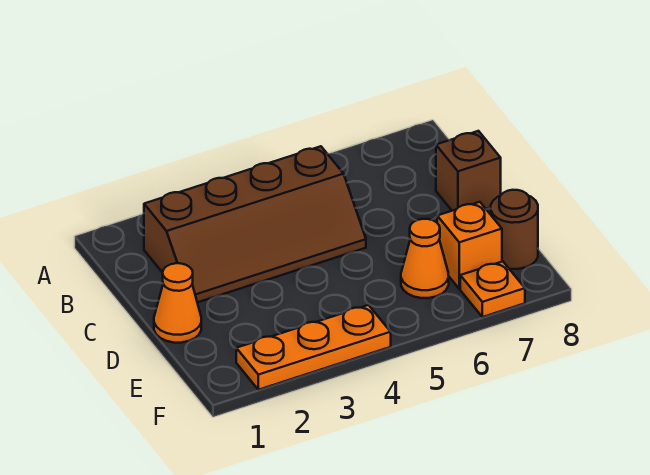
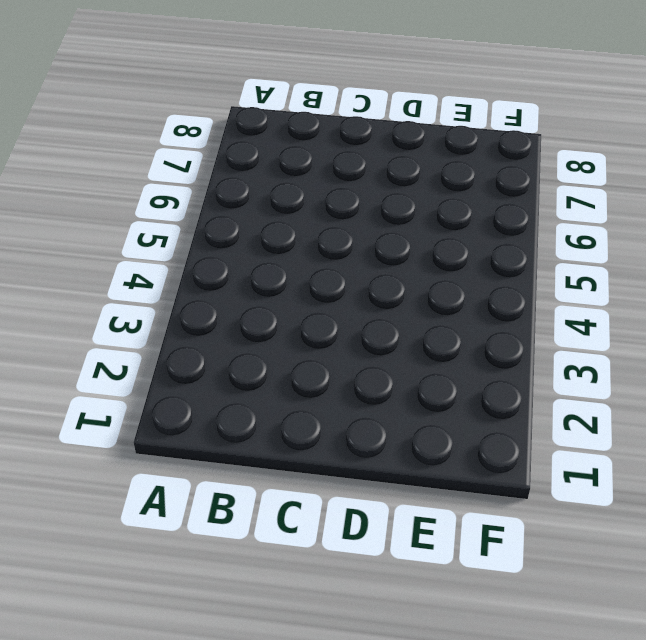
none -> brown 2x4 slope [144,146,366,302]
none -> brown 1x1 brick [436,131,501,211]

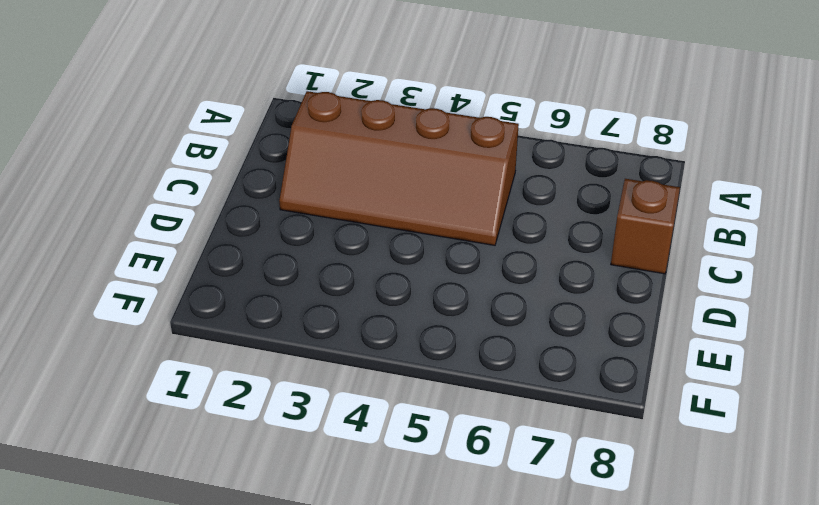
none -> orange 1x1 cone [154,263,201,343]
none -> orange 1x1 cone [401,219,449,298]

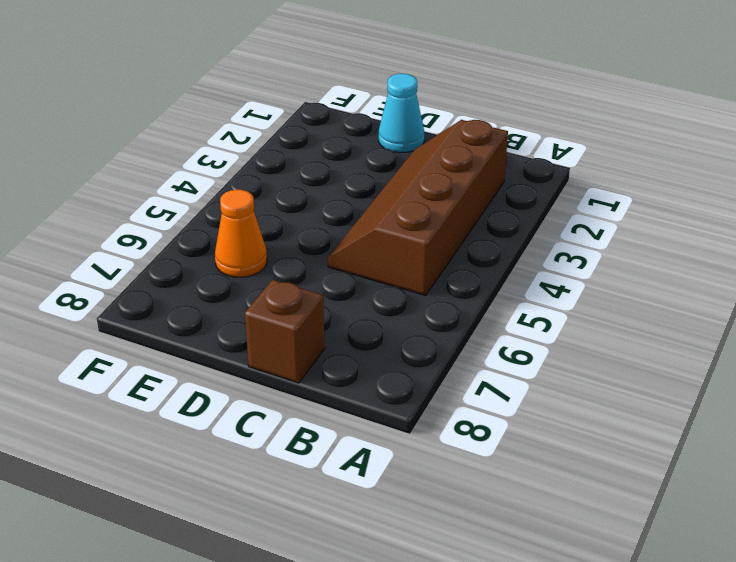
cyan 1x1 cone [379,74,424,153] -> orange 1x1 cone [154,263,201,343]
none -> orange 1x1 brick [437,202,502,289]
none -> brown 1x1 round brick [491,190,538,269]

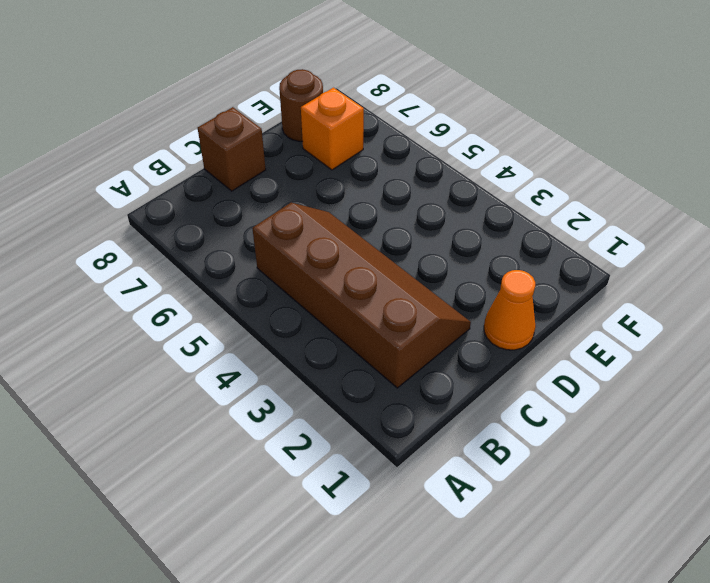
none -> orange 1x1 cone [401,219,449,298]
none -> orange 1x3 plate [236,305,391,390]

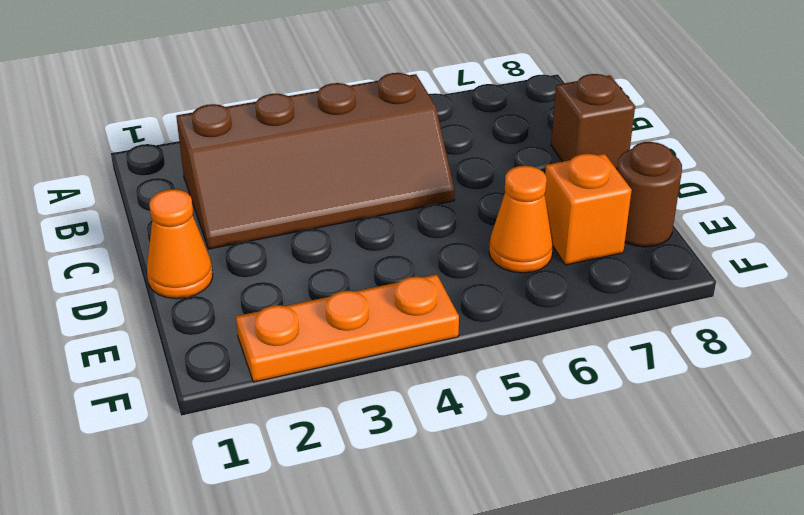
none -> orange 1x1 plate [460,261,525,317]

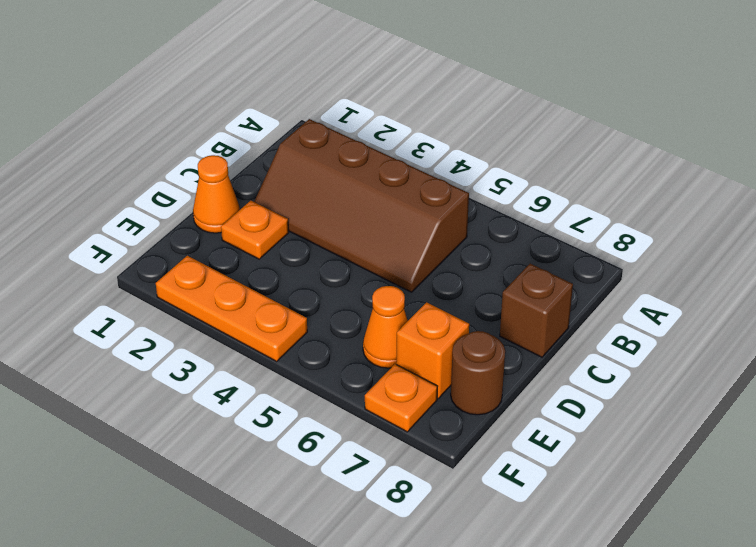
orange 1x1 plate [221,201,289,259] -> none

